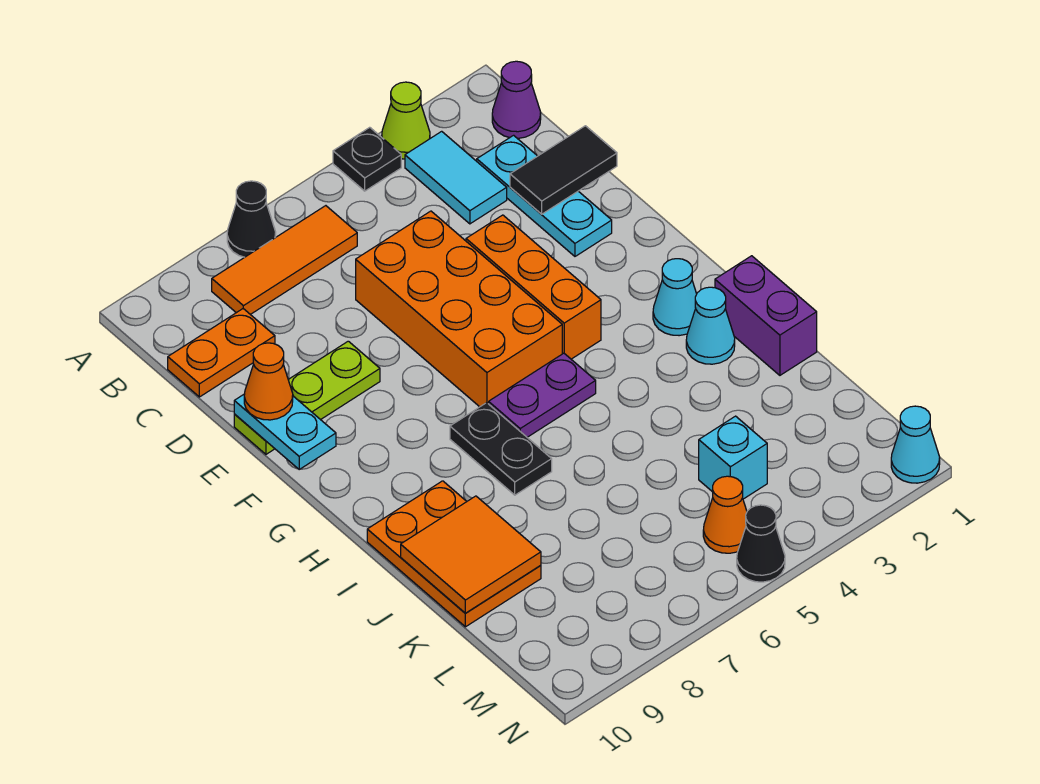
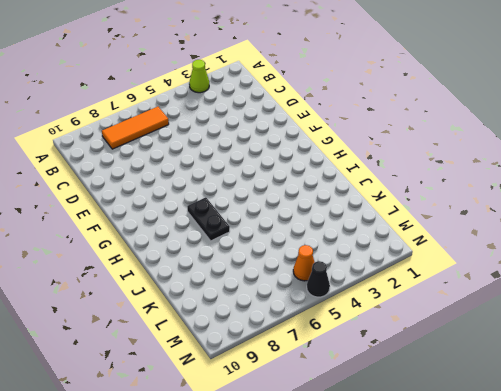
none -> black 1x1 plate [333,127,401,191]
none -> black 1x1 cone [227,181,276,257]
none -> purple 1x1 cone [492,61,541,138]

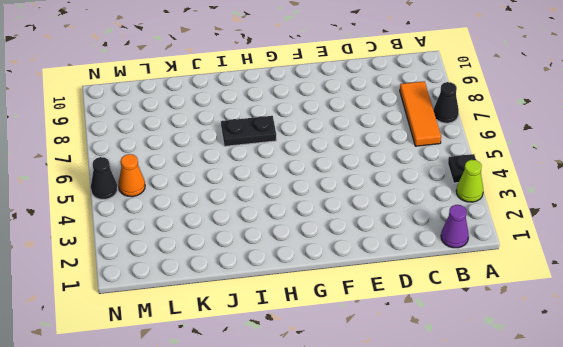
none -> cyan 1x2 tile [405,131,507,224]
none -> cyan 1x3 plate [477,135,612,256]
none -> orange 1x2 plate [168,309,275,397]

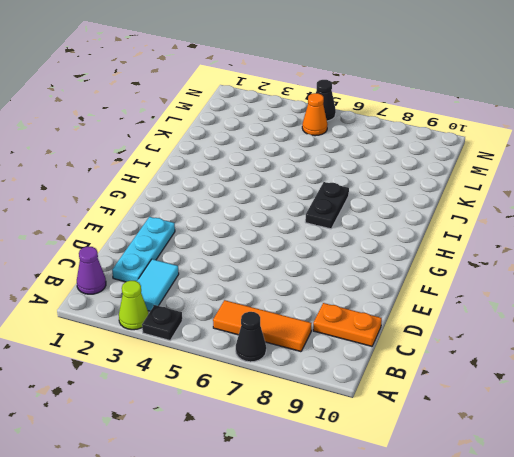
none -> orange 2x4 brick [356,211,562,407]
none -> orange 1x3 brick [466,215,601,359]
none -> lime 1x3 plate [234,341,380,454]

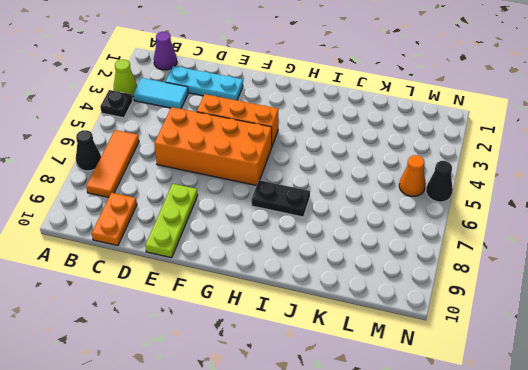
none -> cyan 1x1 cone [653,259,697,336]
none -> purple 1x2 plate [489,353,596,437]
none -> purple 1x2 brick [715,256,817,375]

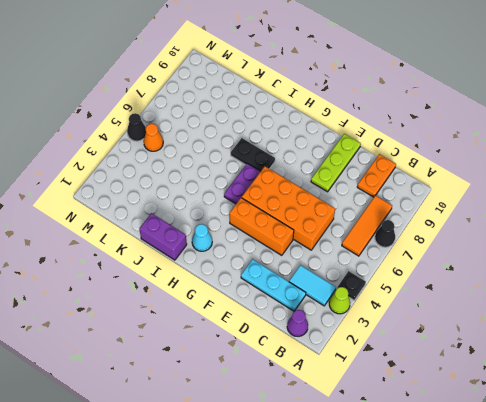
none -> cyan 1x1 cone [686,287,735,364]
none -> orange 2x3 plate [367,481,541,627]
none -> cyan 1x1 brick [699,416,767,499]

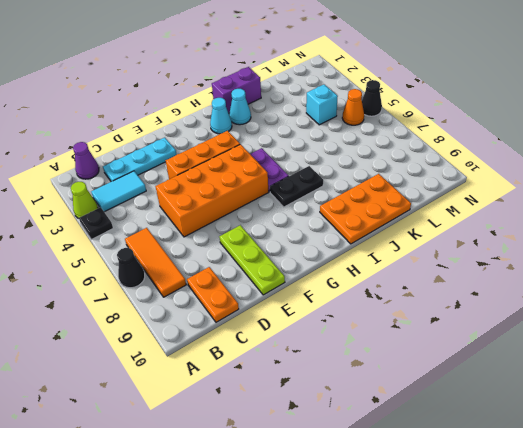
none -> cyan 1x1 cone [891,406,940,483]
none -> black 1x2 tile [510,126,617,214]
none -> cyan 1x2 plate [234,394,336,469]

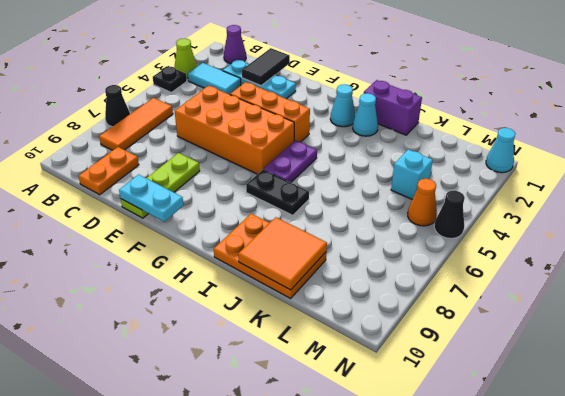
none -> orange 1x1 cone [244,343,293,420]

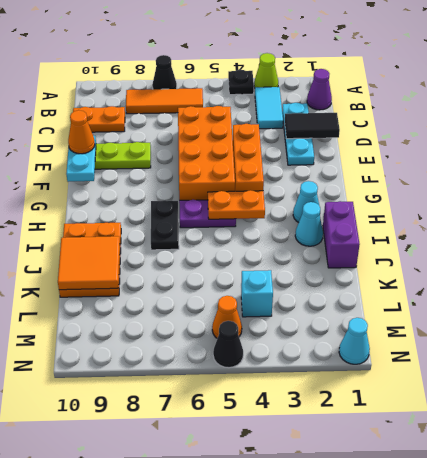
orange 1x2 plate [208,190,265,219] -> none

